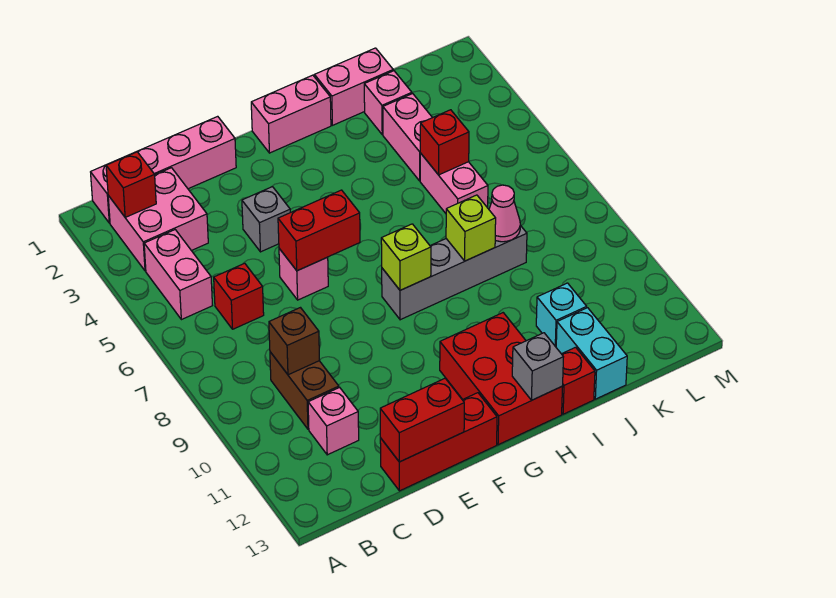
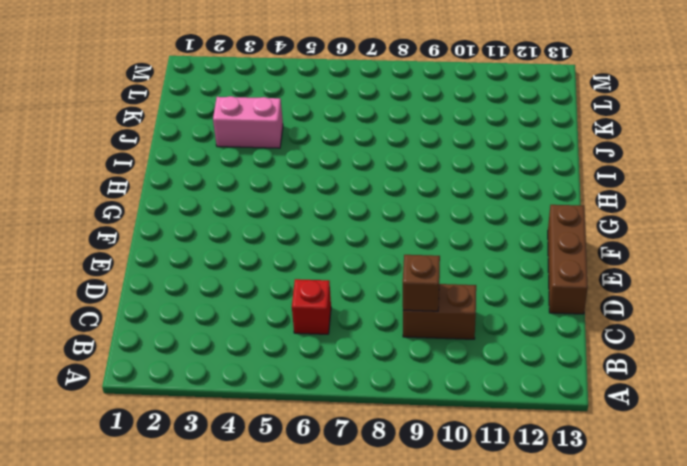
brown 1x3 brick [548,205,588,314] -> red 1x3 brick [380,393,497,491]
none -> pink 1x4 brick [91,116,236,223]
none -> pink 2x2 brick [108,168,208,271]
none -> pink 1x2 brick [144,230,212,320]

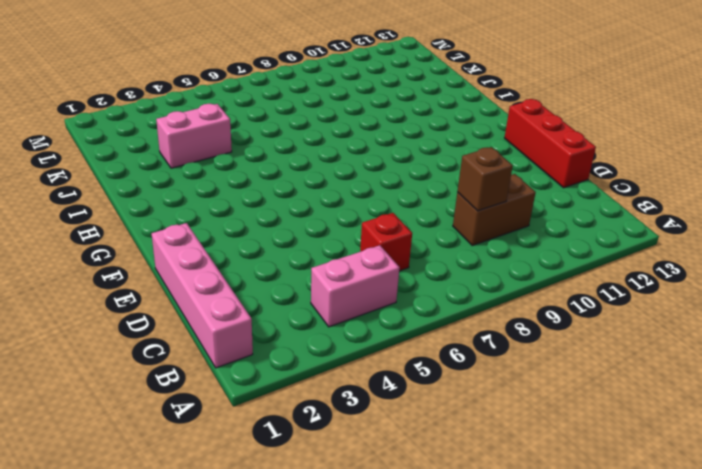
none -> pink 2x2 brick [108,168,208,271]
none -> pink 1x1 brick [308,387,359,455]
none -> grey 1x1 brick [242,187,290,252]

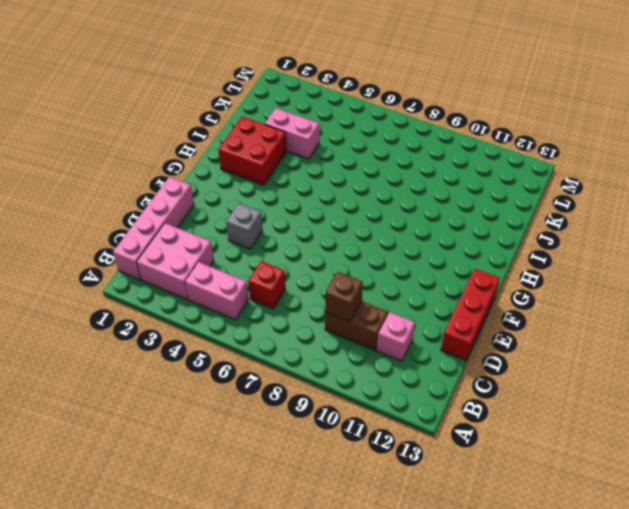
red 2x2 brick [218,117,286,185] -> none
none -> pink 1x1 brick [279,249,328,300]
none -> pink 1x2 brick [251,75,331,153]
none -> grey 1x4 brick [382,225,527,320]

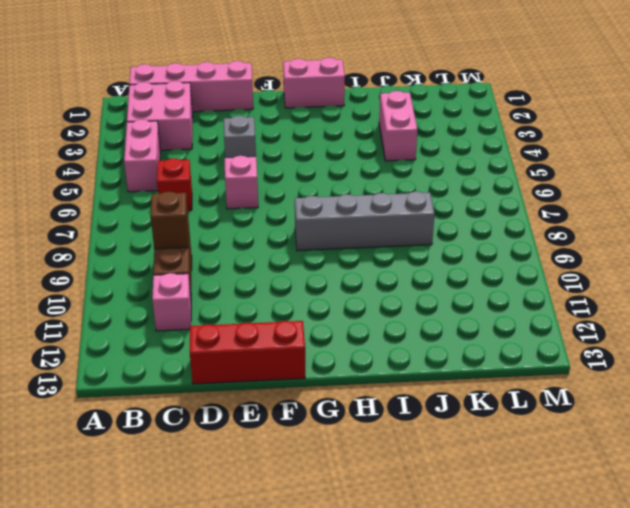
none -> red 2x3 brick [440,313,563,445]
none -> pink 1x2 brick [314,48,393,125]
none -> red 1x1 brick [562,347,595,414]

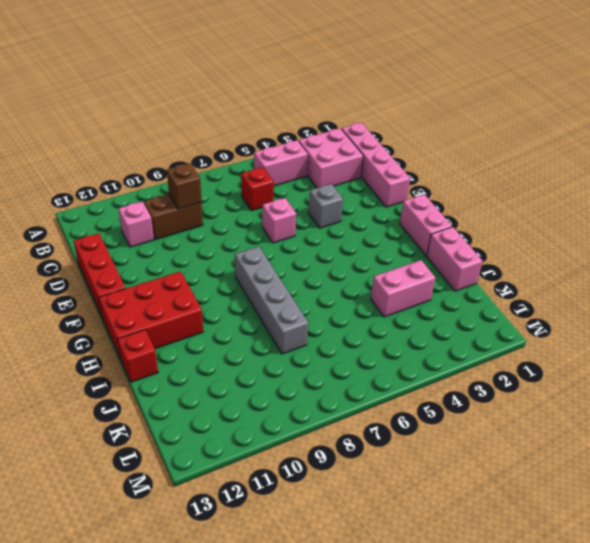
none -> pink 1x1 brick [364,71,412,135]
none -> pink 1x2 brick [420,153,488,213]
none -> cyan 1x1 brick [536,283,587,347]

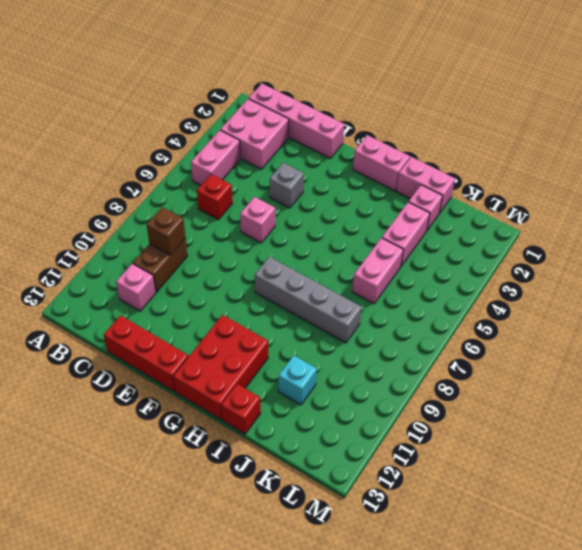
none -> cyan 1x2 brick [556,308,627,399]
none -> red 1x1 brick [106,152,156,217]
none -> red 1x2 brick [380,378,464,462]

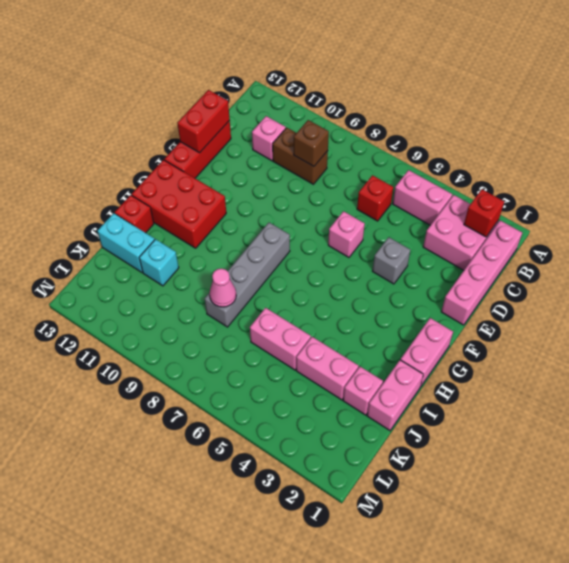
none -> red 1x2 brick [278,190,360,271]
none -> lime 1x1 brick [381,224,431,290]
none -> grey 1x1 brick [512,333,563,400]

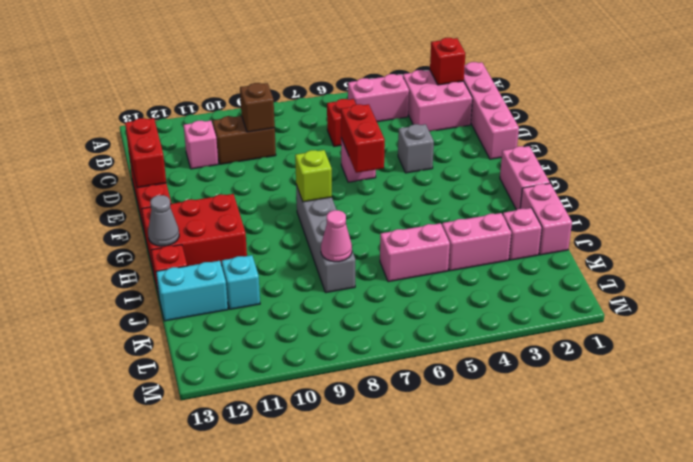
grey 1x1 cone [148,195,179,246] -> grey 1x1 brick [512,333,563,400]
none -> lime 1x1 brick [446,195,496,261]
none -> red 1x1 brick [420,110,469,175]

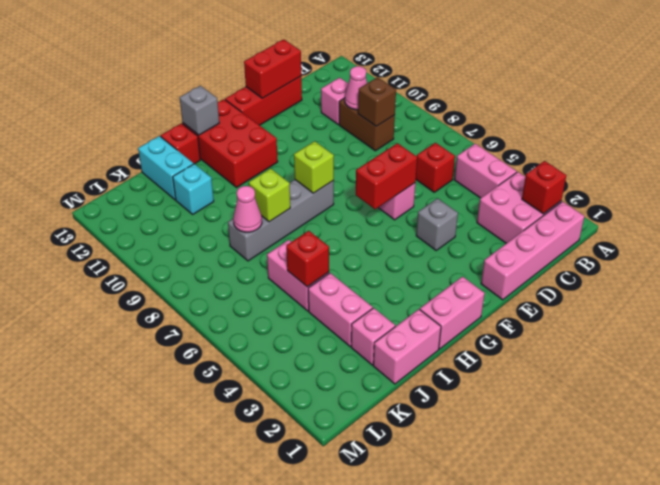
pink 1x1 cone [345,66,367,110] -> none

